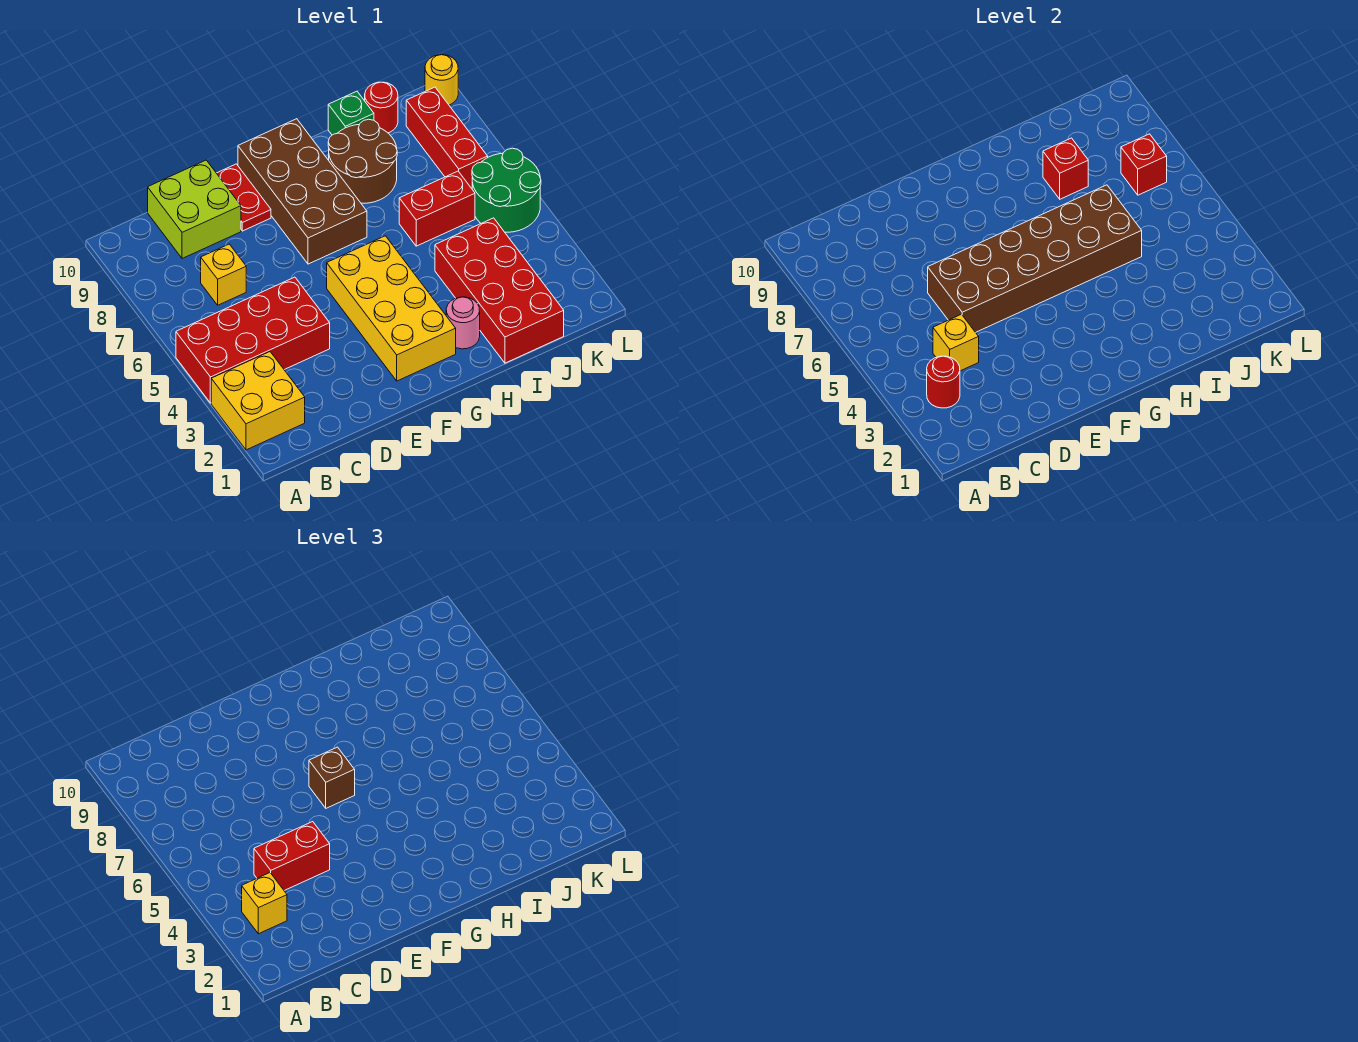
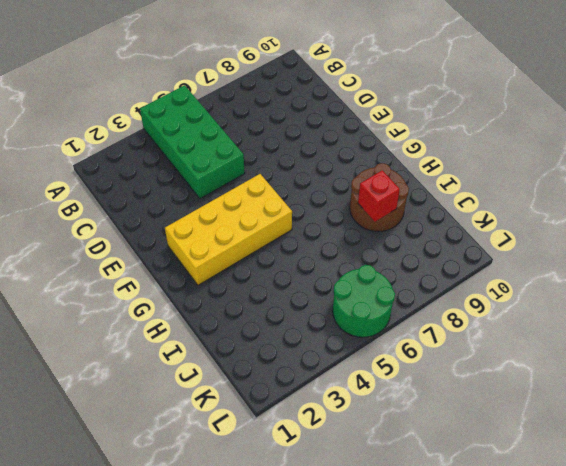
green 2x4 brick [140,85,245,199] -> red 2x4 brick [176,277,330,403]
none -> yellow 2x2 brick [211,352,305,450]
none -> yellow 1x1 brick [201,244,246,305]
none -> lime 2x2 brick [148,160,241,259]

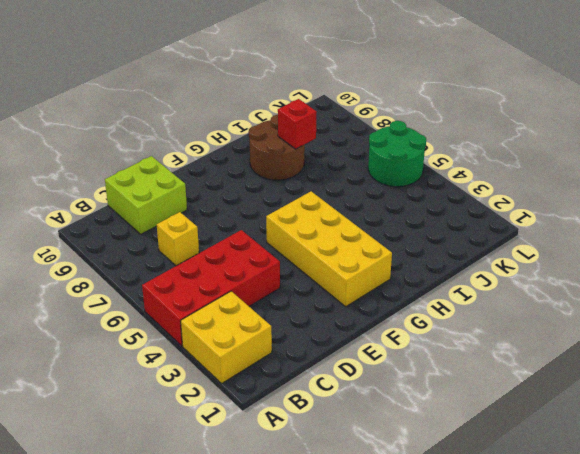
none -> red 1x2 plate [217,164,271,231]
none -> brown 2x4 brick [238,119,367,264]
none -> pink 1x1 round brick [446,297,480,349]

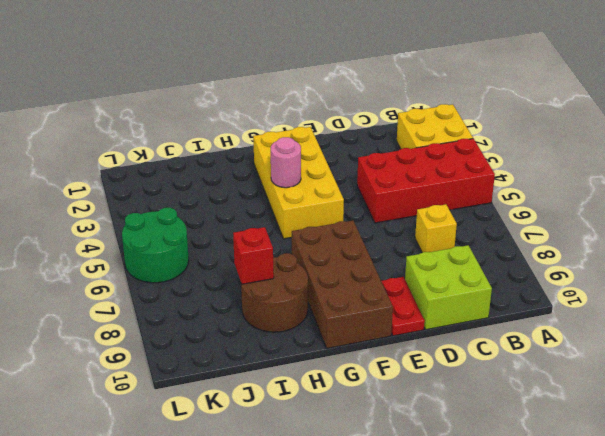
pink 1x1 round brick [271,137,301,188] -> pink 1x1 round brick moved to [446,297,480,349]
none -> red 2x4 brick [435,218,564,363]
none -> red 1x2 brick [399,171,475,246]
none -> green 1x1 brick [328,91,374,135]

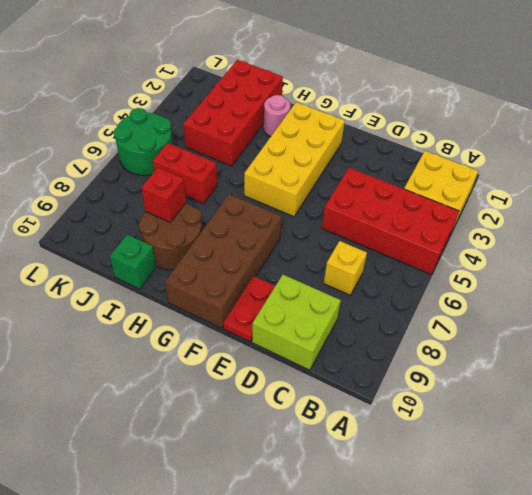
none -> red 1x1 round brick [365,82,398,133]
none -> red 1x3 brick [406,87,488,189]
none -> yellow 1x1 round brick [425,55,458,105]

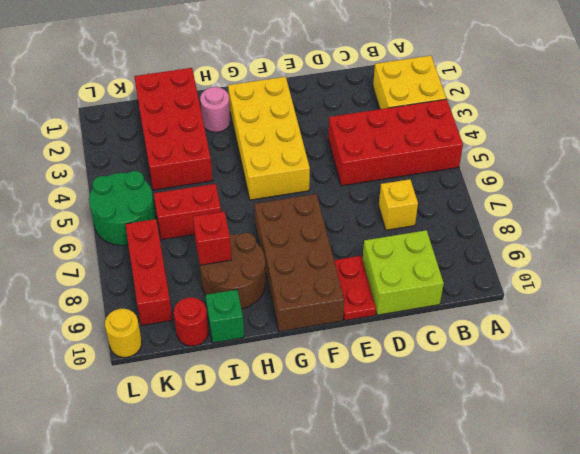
none -> red 1x1 round brick [927,356,960,408]
none -> yellow 1x1 brick [933,314,979,371]
none -> brown 2x6 brick [928,185,1142,332]

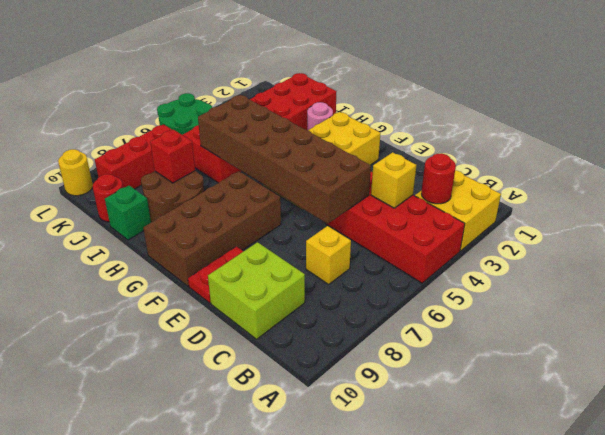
none -> red 1x1 brick [1121,134,1167,195]
none -> yellow 1x1 brick [242,873,287,934]
none -> red 1x2 brick [254,822,330,891]

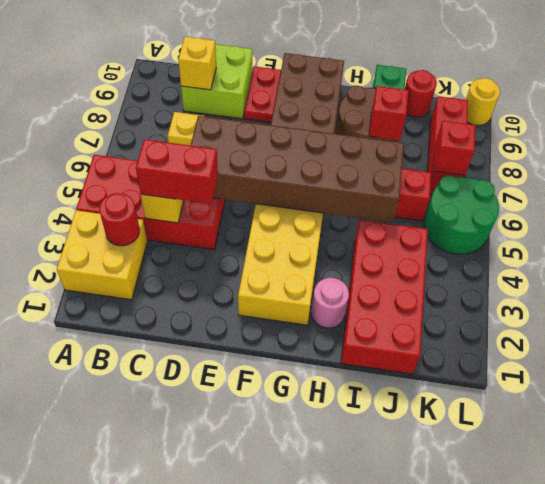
yellow 1x1 brick [178,37,216,90] -> yellow 1x1 brick moved to [242,873,287,934]
none -> brown 1x1 brick [309,747,355,808]

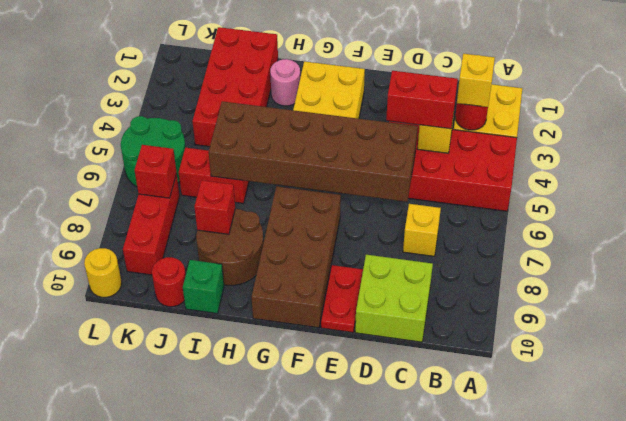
none -> brown 1x1 brick [309,747,355,808]

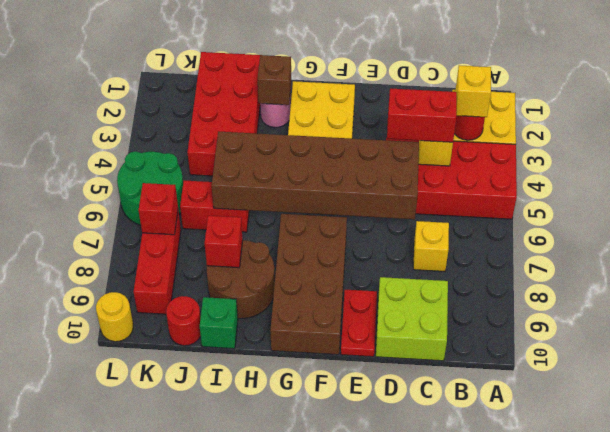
brown 1x1 brick [258,55,291,105] -> brown 1x1 brick moved to [309,747,355,808]

